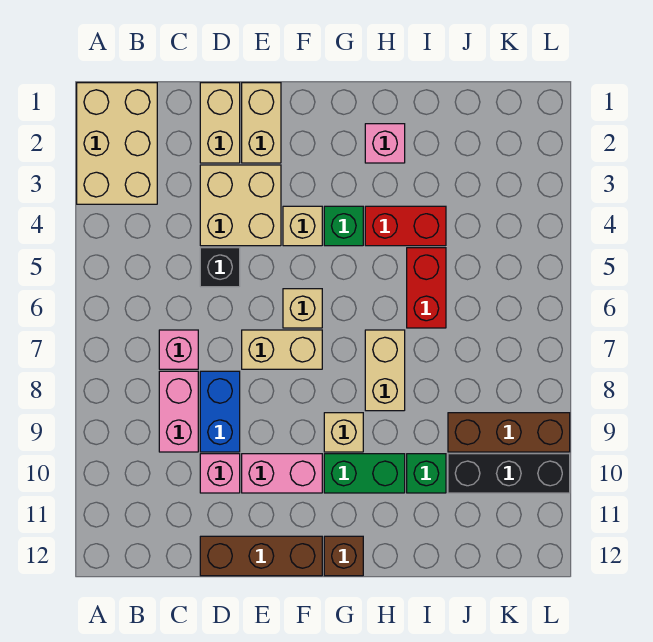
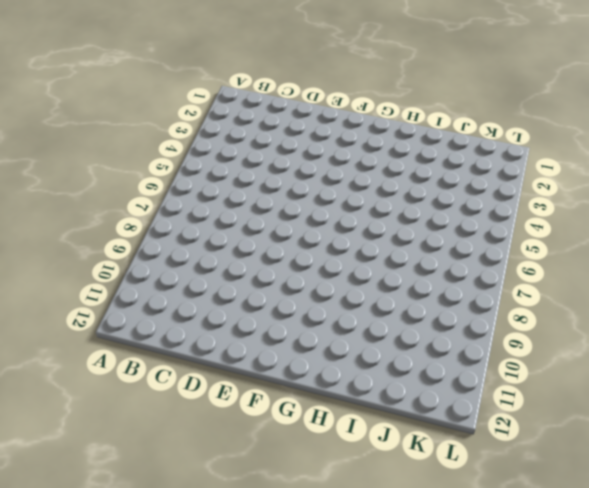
none -> tan 2x3 brick [77,83,157,204]
none -> pink 1x1 brick [159,330,198,369]
none -> pink 1x2 brick [159,371,198,452]

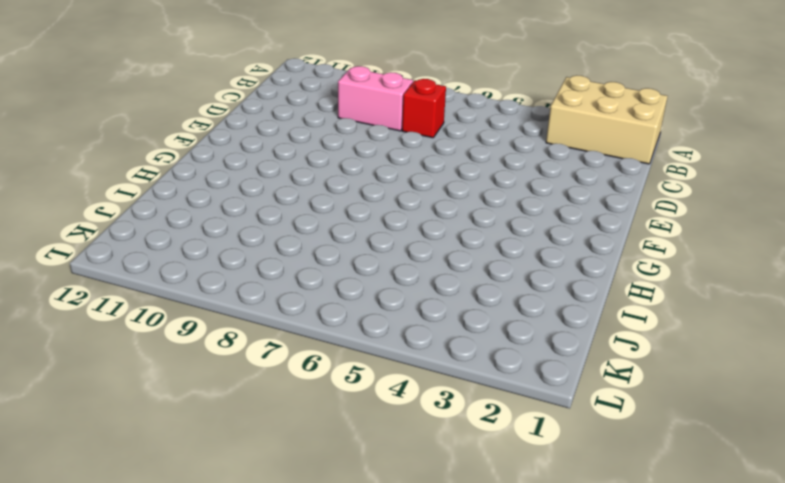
red 1x1 brick [402,79,446,138] -> pink 1x1 brick [159,330,198,369]
none -> tan 1x2 brick [200,83,240,163]
none -> tan 2x2 brick [200,165,281,246]
none -> black 1x1 brick [200,248,240,287]

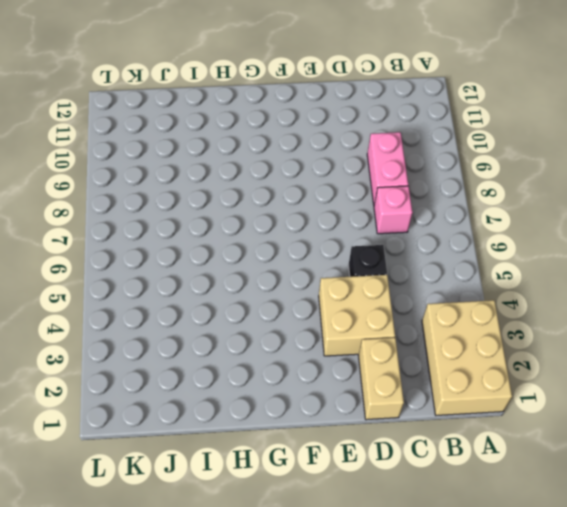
none -> blue 1x2 brick [200,371,240,452]
none -> pink 1x1 brick [200,454,240,493]
none -> brown 1x3 brick [200,536,322,576]

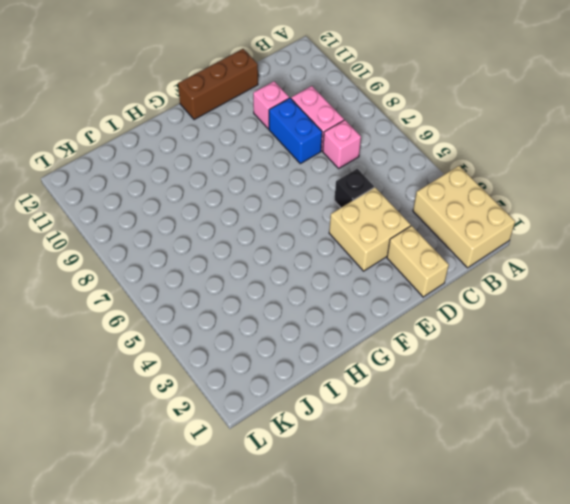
none -> tan 1x2 brick [242,83,281,163]
none -> tan 1x2 brick [242,330,322,369]
none -> pink 1x2 brick [242,454,322,493]

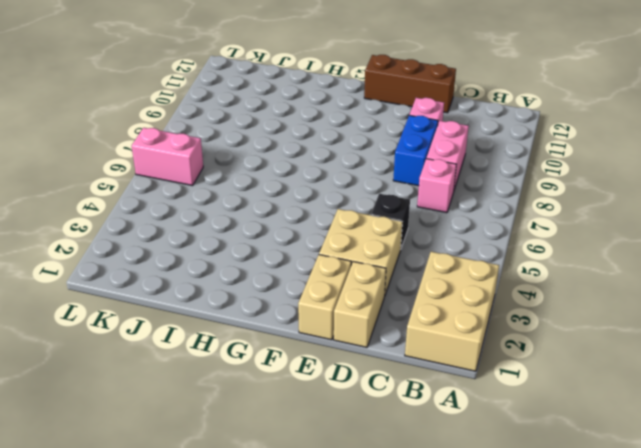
pink 1x2 brick [132,128,203,186] -> pink 1x2 brick moved to [242,454,322,493]
none -> tan 1x2 brick [242,330,322,369]
none -> tan 1x1 brick [283,206,322,246]
none -> tan 1x1 brick [283,289,322,328]

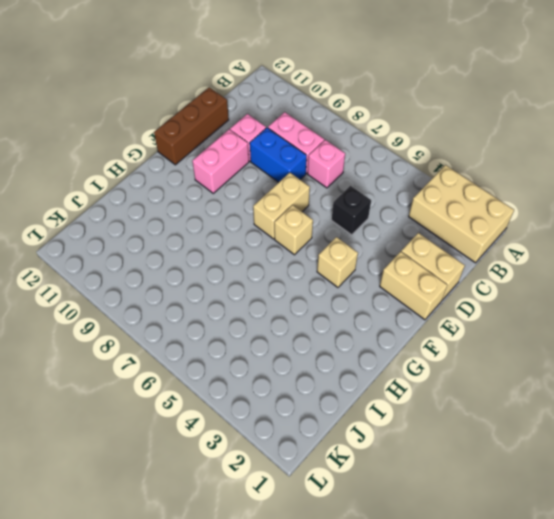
none -> tan 2x2 brick [200,165,281,246]
none -> green 1x1 brick [324,206,363,246]
none -> tan 1x1 brick [324,413,363,452]

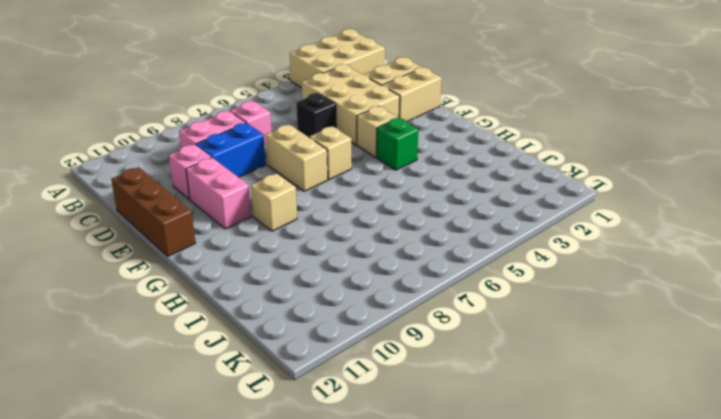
tan 2x3 brick [302,64,400,145] -> tan 2x2 brick [200,165,281,246]
none -> green 1x2 brick [324,454,405,493]
none -> brown 1x1 brick [324,536,363,576]
none -> pink 1x1 brick [365,124,405,163]

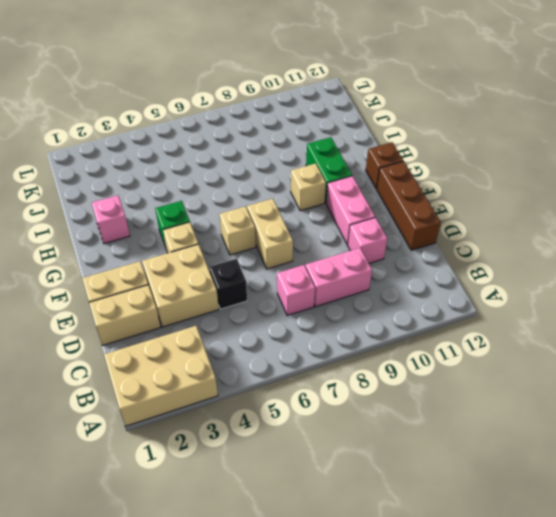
none -> blue 1x2 brick [200,371,240,452]
none -> red 1x2 brick [365,206,446,246]
none -> tan 1x2 brick [365,330,405,411]

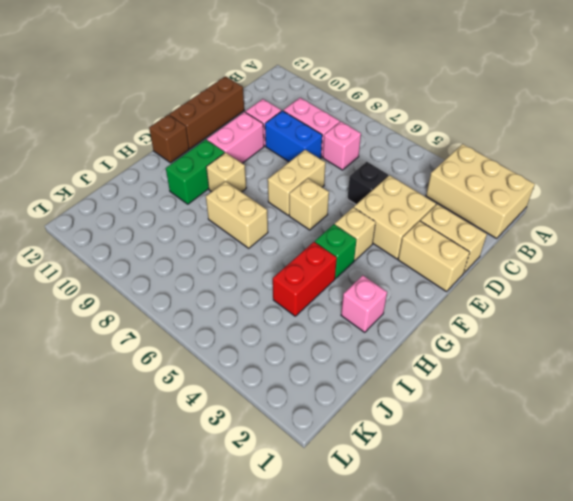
none -> red 1x2 brick [407,248,446,328]
none -> green 1x1 brick [407,454,446,493]
none -> brown 1x3 brick [448,413,570,452]

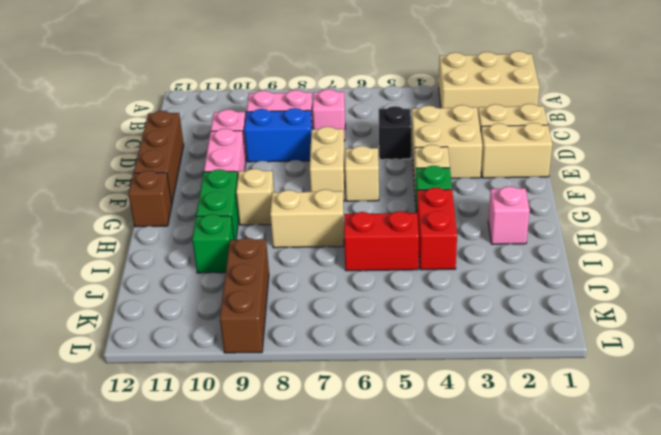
none -> black 1x3 brick [448,454,570,493]

